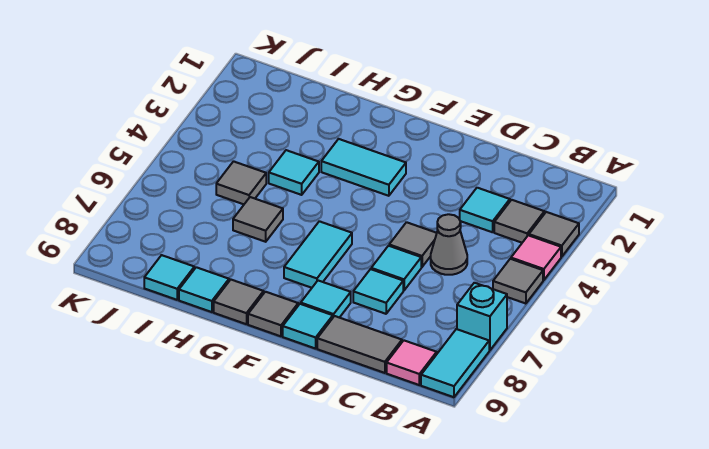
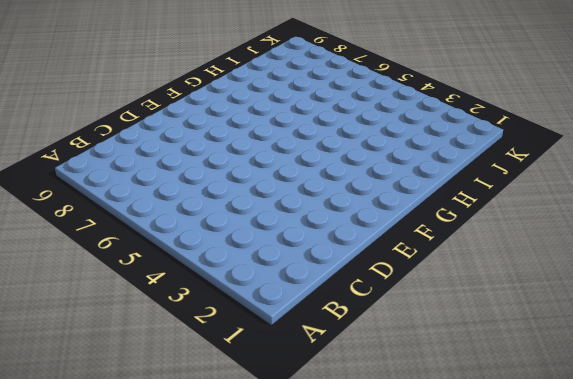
none -> grey 1x1 tile [529,212,579,257]
none -> pink 1x1 tile [511,235,561,280]
none -> grey 1x1 tile [493,259,543,304]

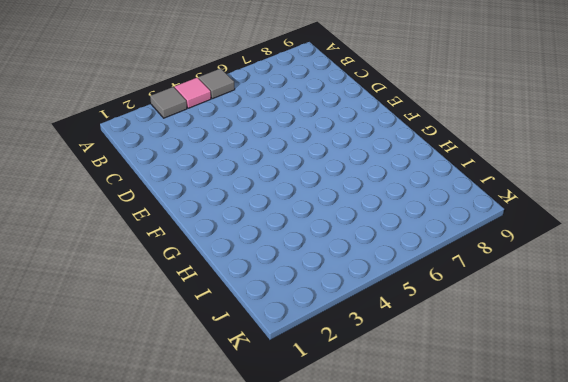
none -> cyan 1x1 brick [457,283,507,350]
none -> cyan 1x2 tile [421,329,489,397]
none -> grey 1x1 tile [494,200,544,243]

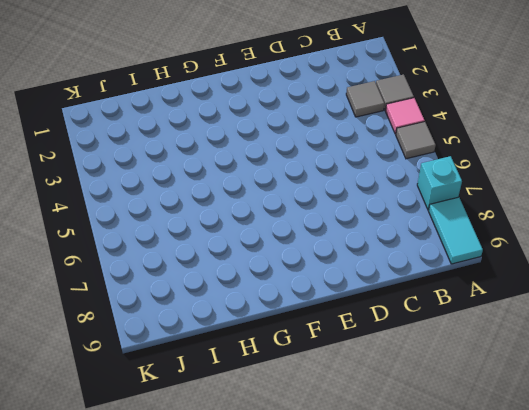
none -> pink 1x1 tile [387,341,437,385]
none -> cyan 1x1 tile [460,188,510,232]
none -> grey 1x1 cone [431,214,467,275]

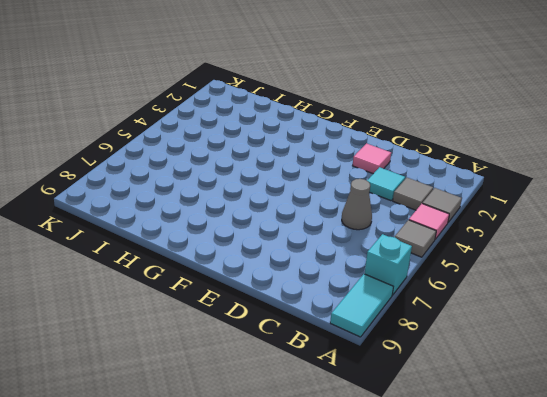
pink 1x1 tile [353,143,391,174] -> pink 1x1 tile moved to [387,341,437,385]
none -> grey 1x2 tile [317,316,402,373]
none -> grey 1x1 tile [389,222,437,267]
none -> cyan 1x1 tile [371,246,421,290]

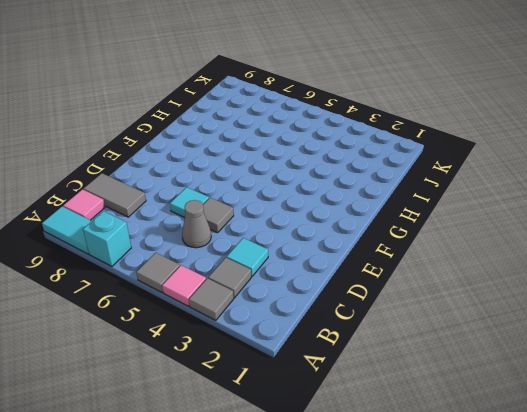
grey 1x2 tile [84,173,146,217] -> grey 1x2 tile turned to [317,316,402,373]
none -> cyan 1x1 tile [353,269,403,314]
none -> cyan 1x1 tile [301,281,351,318]
none -> cyan 1x1 tile [283,304,333,349]

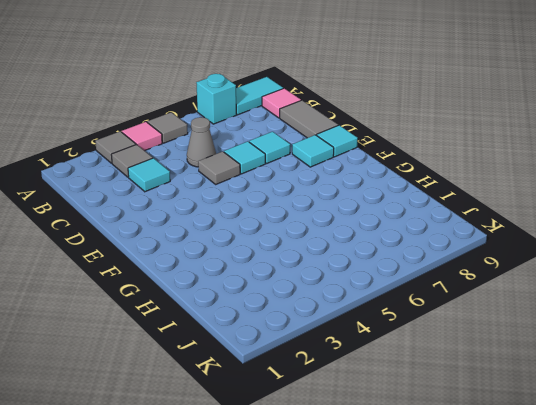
none -> cyan 1x2 tile [321,139,406,196]
none -> cyan 1x2 tile [284,221,352,288]
none -> grey 1x1 tile [248,292,298,336]

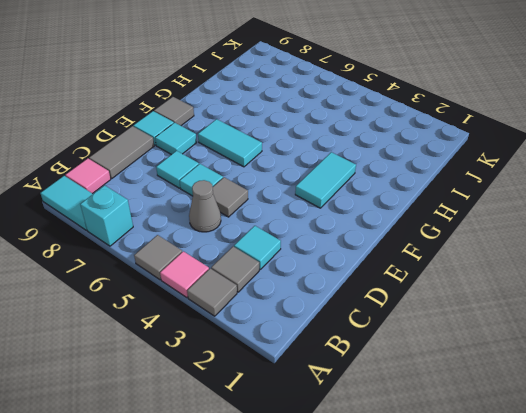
none -> grey 1x1 tile [214,280,264,324]
none -> cyan 1x1 tile [269,150,319,195]
none -> grey 1x1 tile [233,197,283,242]

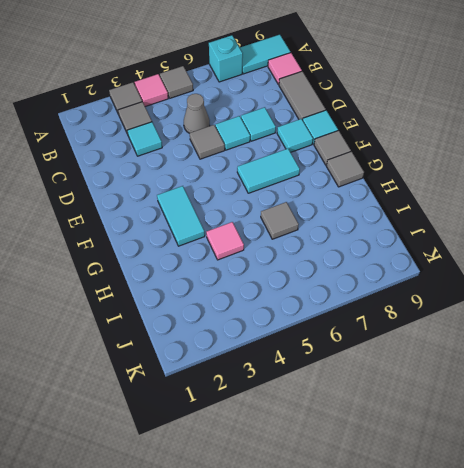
pink 1x1 tile [206,222,244,260] -> cyan 1x1 tile [269,150,319,195]
none -> cyan 1x1 tile [179,267,229,312]
none -> grey 1x1 tile [216,161,266,204]
none -> cyan 1x1 tile [144,255,194,300]

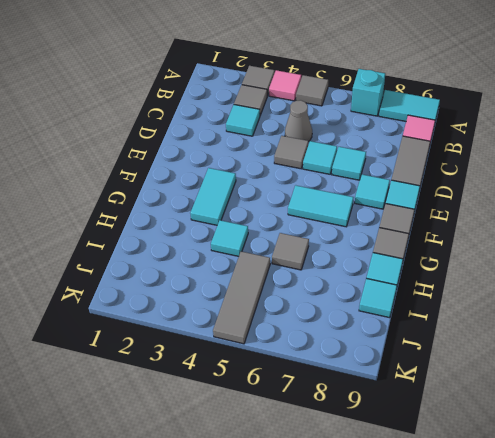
grey 1x3 tile [213,251,270,344] -> grey 1x1 tile [216,161,266,204]

